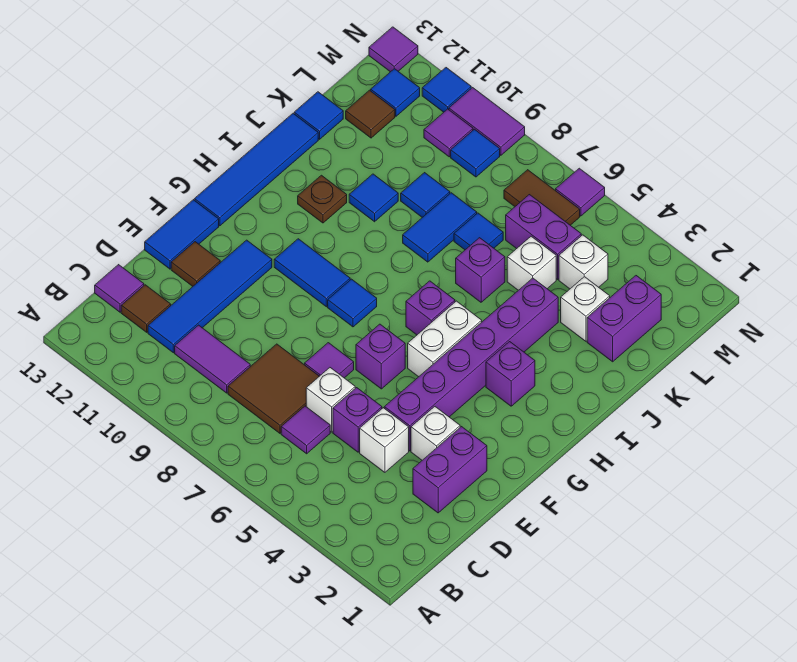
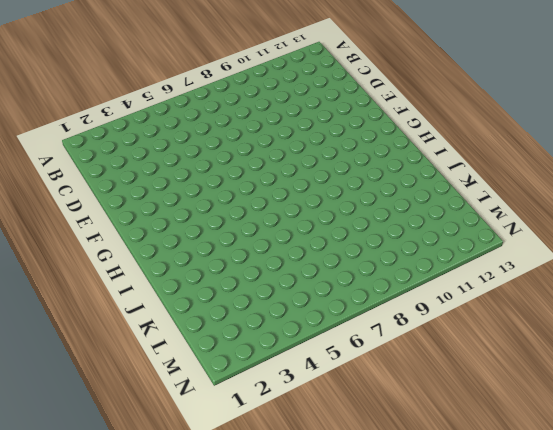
none -> purple 1x1 tile [281,406,330,454]
none -> brown 2x2 tile [228,344,319,433]
none -> purple 1x2 tile [175,325,250,393]
none -> blue 1x4 tile [148,240,272,353]

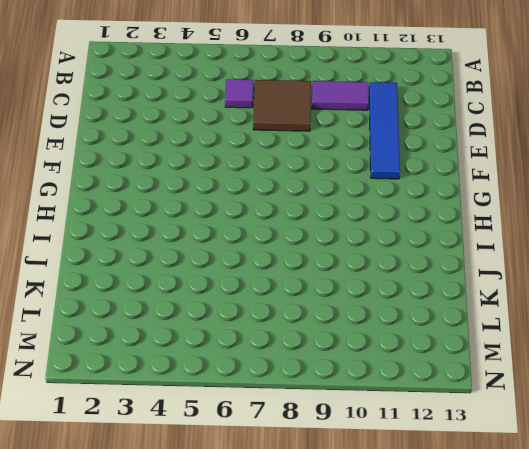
none -> brown 1x1 tile [121,285,171,332]
none -> purple 1x1 tile [95,265,144,312]
none -> purple 1x2 brick [413,427,487,513]
none -> white 1x1 brick [360,408,409,472]

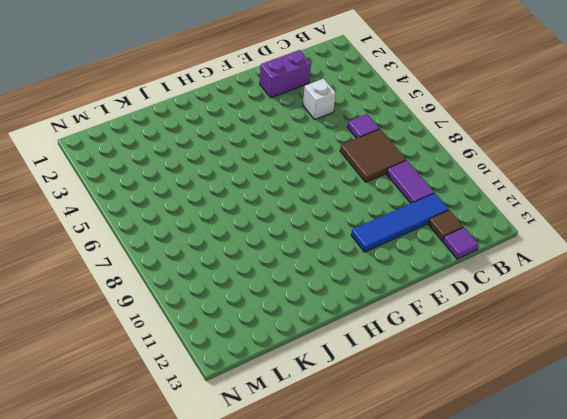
none -> purple 1x1 brick [333,388,382,452]
none -> white 1x1 brick [306,368,355,432]
none -> white 1x1 brick [411,407,460,460]
none -> purple 1x6 brick [384,278,558,451]

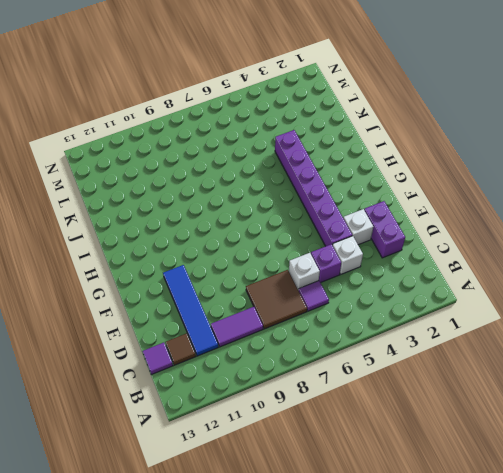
none -> purple 1x1 tile [305,343,354,378]
none -> brown 1x1 tile [171,242,220,286]
none -> blue 1x2 tile [145,200,219,269]
none -> purple 1x1 brick [356,324,405,389]

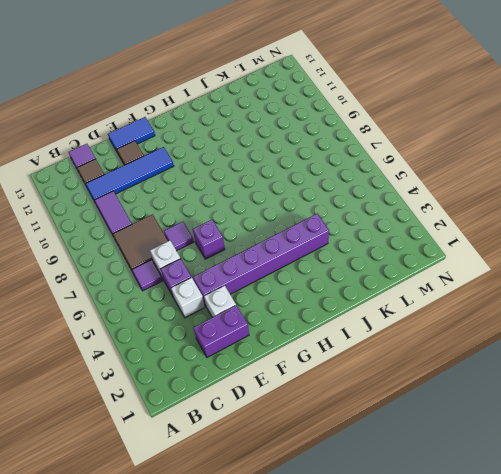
none -> white 1x2 brick [408,301,482,377]
none -> blue 1x1 tile [328,279,377,327]
none -> blue 1x2 tile [274,239,350,307]
none -> blue 1x4 tile [194,114,318,226]

